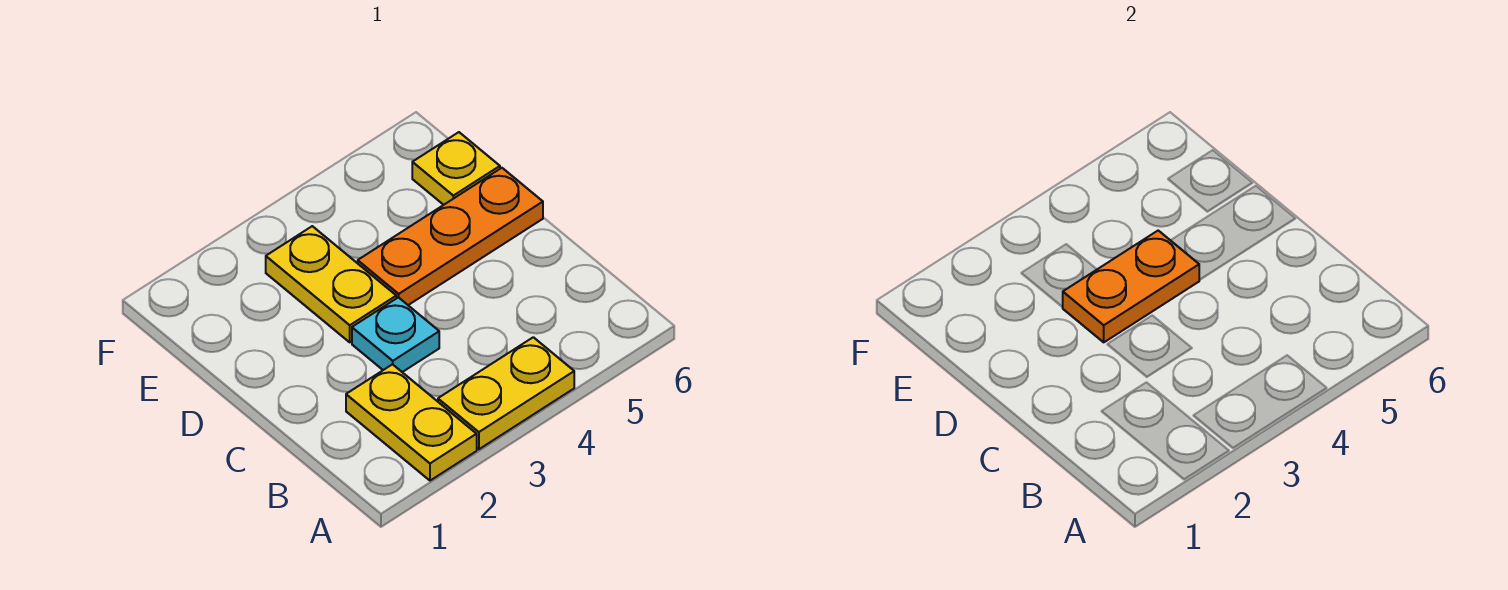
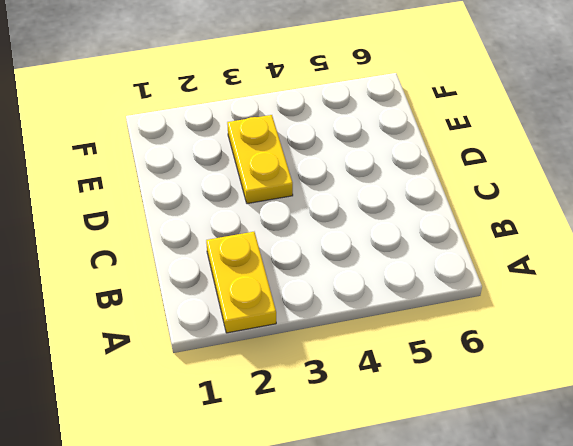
none -> yellow 1x2 plate [438,337,574,449]
none -> cyan 1x1 plate [352,297,439,372]

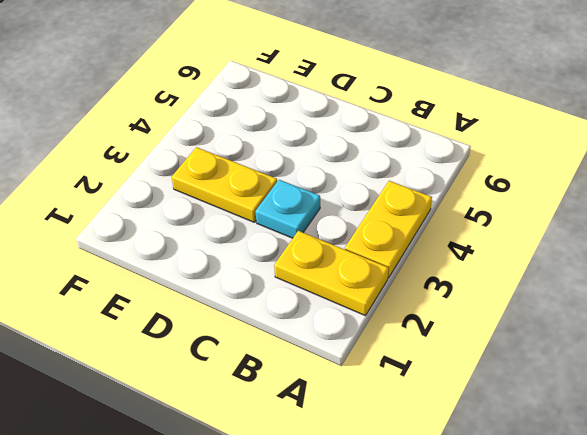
none -> orange 1x3 plate [358,168,543,305]
none -> yellow 1x1 plate [412,132,500,205]

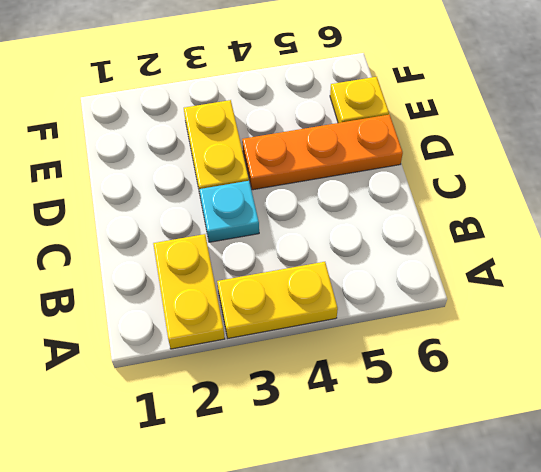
none -> orange 1x2 plate [1063,231,1199,342]

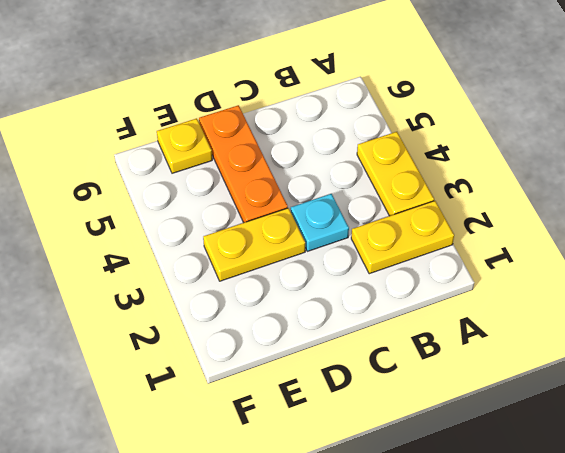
none -> orange 1x2 plate [1063,231,1199,342]

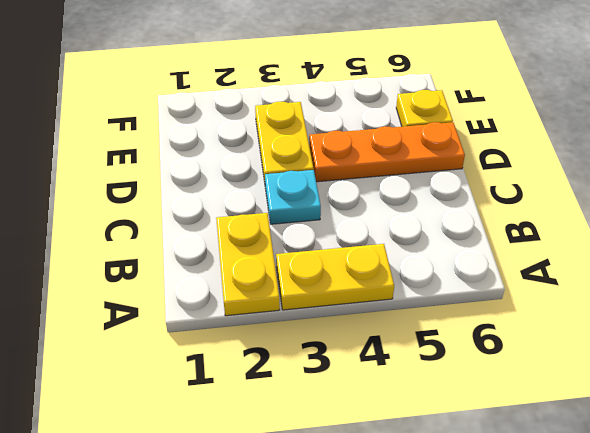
none -> orange 1x2 plate [1063,231,1199,342]

